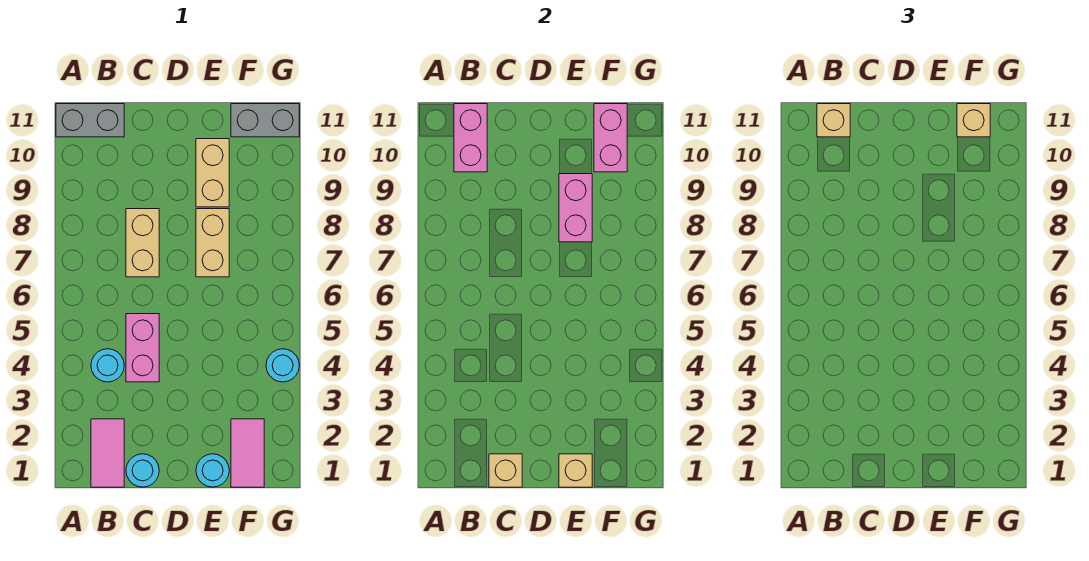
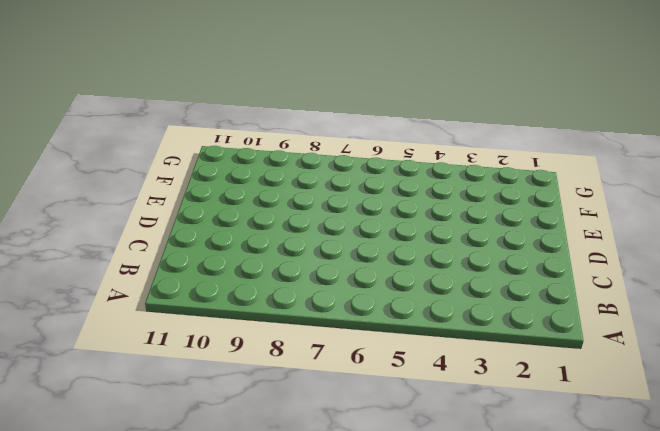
none -> grey 1x2 brick [56,104,124,137]
none -> pink 1x2 tile [91,419,124,487]
none -> cyan 1x1 round brick [91,349,124,382]

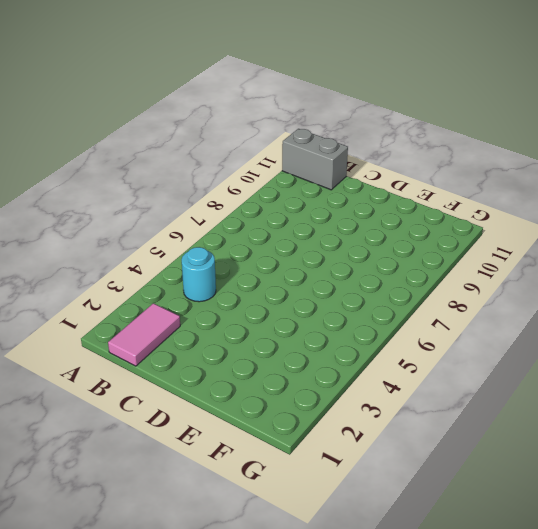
none -> cyan 1x1 round brick [126,454,159,487]
none -> pink 1x2 brick [126,314,159,382]
none -> tan 1x2 brick [126,209,159,277]

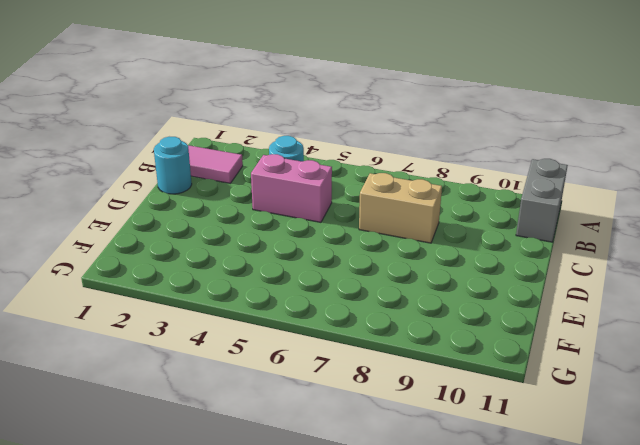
none -> cyan 1x1 round brick [196,454,229,487]
none -> tan 1x2 brick [196,209,229,277]
none -> tan 1x2 brick [196,139,229,207]

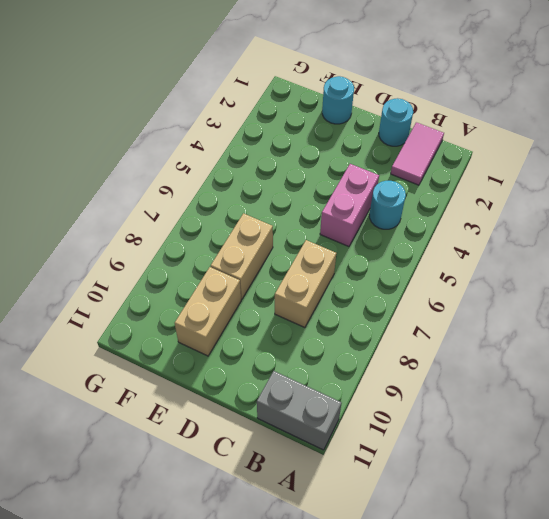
none -> pink 1x2 tile [231,419,264,487]
none -> grey 1x2 brick [231,104,299,137]
none -> cyan 1x1 round brick [266,349,299,382]

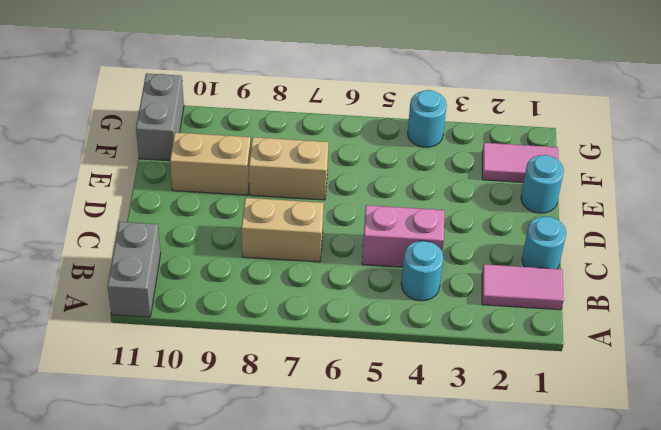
none -> pink 1x2 brick [454,104,487,172]
none -> tan 1x1 brick [489,454,522,487]
none -> tan 1x1 brick [559,454,592,487]

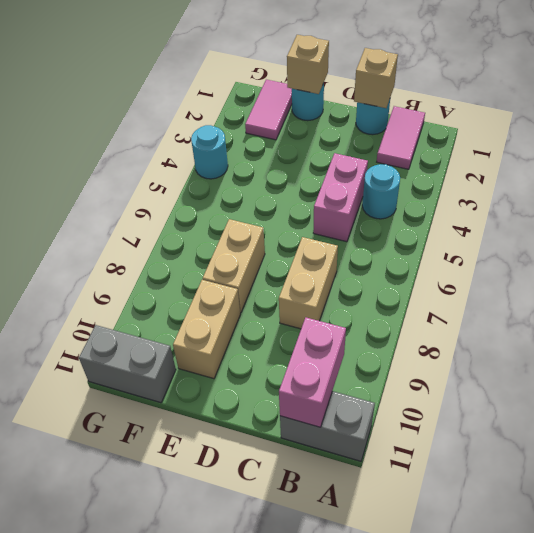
none -> pink 1x2 brick [559,174,592,242]
none -> pink 1x2 brick [594,104,627,172]
none -> tan 1x1 brick [817,104,850,137]

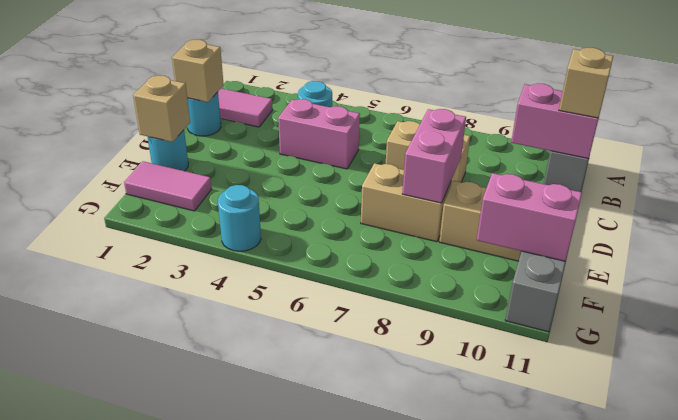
pink 1x2 brick [402,109,466,203] -> pink 1x2 brick turned to [559,174,592,242]
none -> tan 1x1 brick [957,104,990,137]

